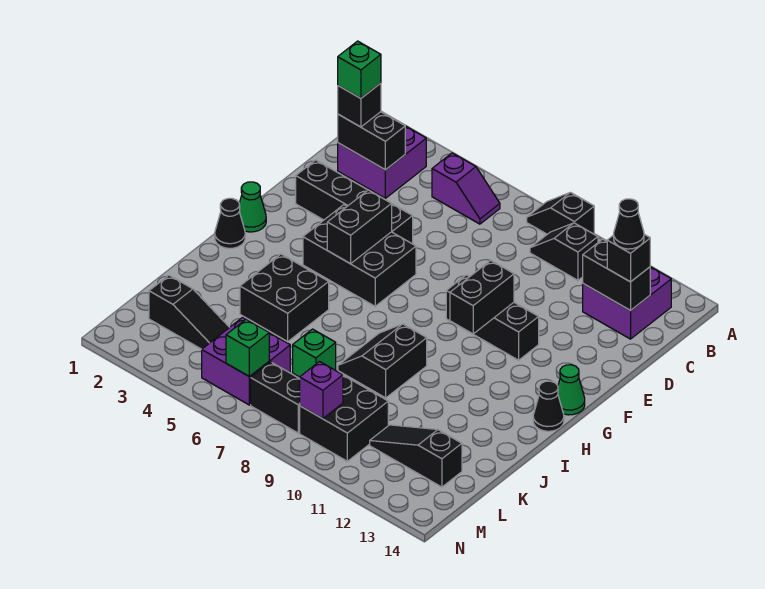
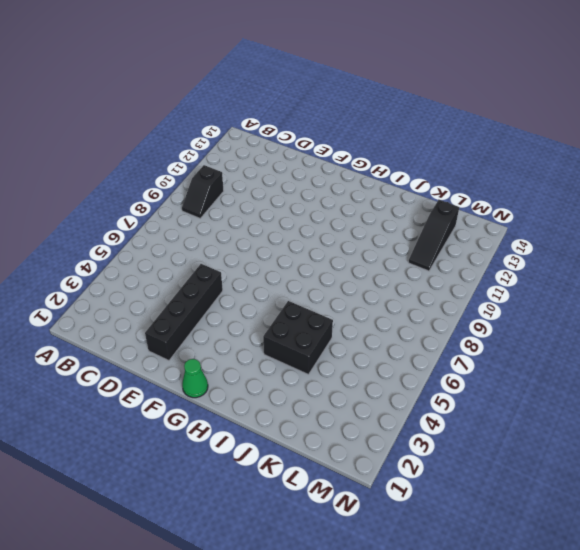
none -> black 1x2 slope [527,192,594,234]
none -> purple 2x2 brick [338,126,426,198]
none -> purple 1x2 slope [432,153,500,224]
none -> purple 2x2 brick [583,267,671,339]

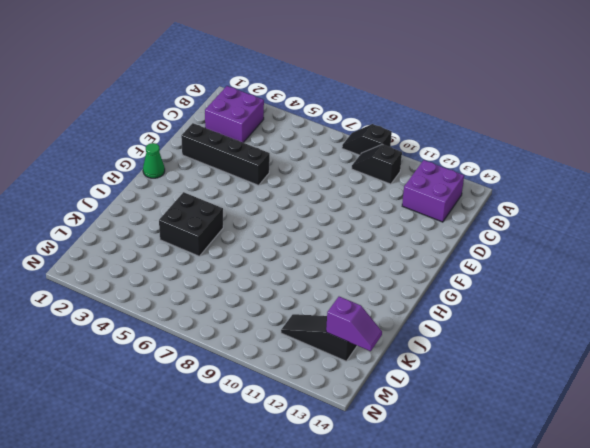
purple 1x2 slope [326,297,382,351] -> purple 1x2 slope moved to [432,153,500,224]
none -> black 2x3 brick [303,205,416,306]
none -> black 1x3 brick [446,275,539,360]
none -> green 1x1 cone [558,365,585,415]
none -> black 1x1 cone [215,198,245,248]

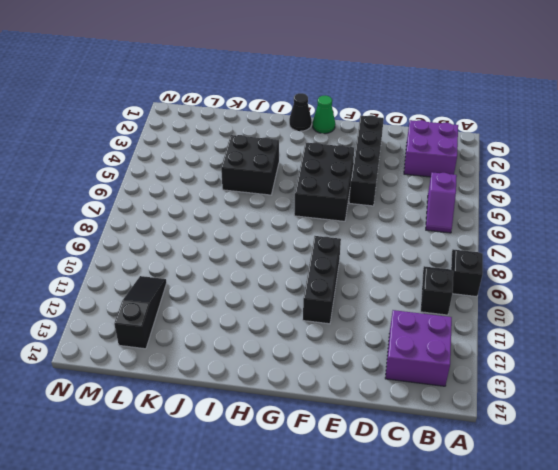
none -> green 1x1 cone [558,365,585,415]
none -> black 1x1 cone [533,381,564,431]
none -> black 2x2 slope [338,324,427,398]
none -> green 1x1 brick [293,329,336,377]

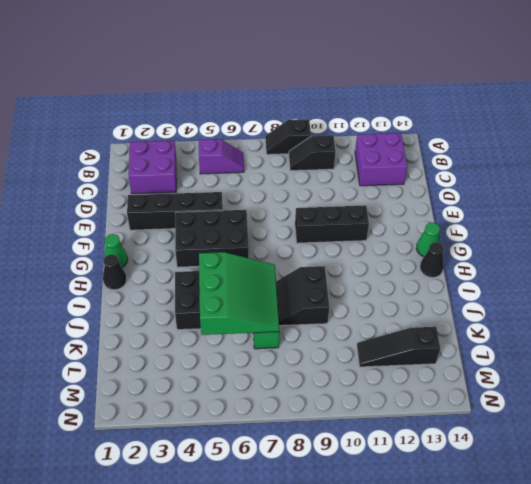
green 3x3 slope [199,252,279,335] -> none
none -> black 1x3 slope [149,275,229,349]
none -> purple 2x2 brick [202,318,290,405]
none -> black 2x2 brick [300,375,388,461]
none -> black 1x2 brick [251,362,300,433]

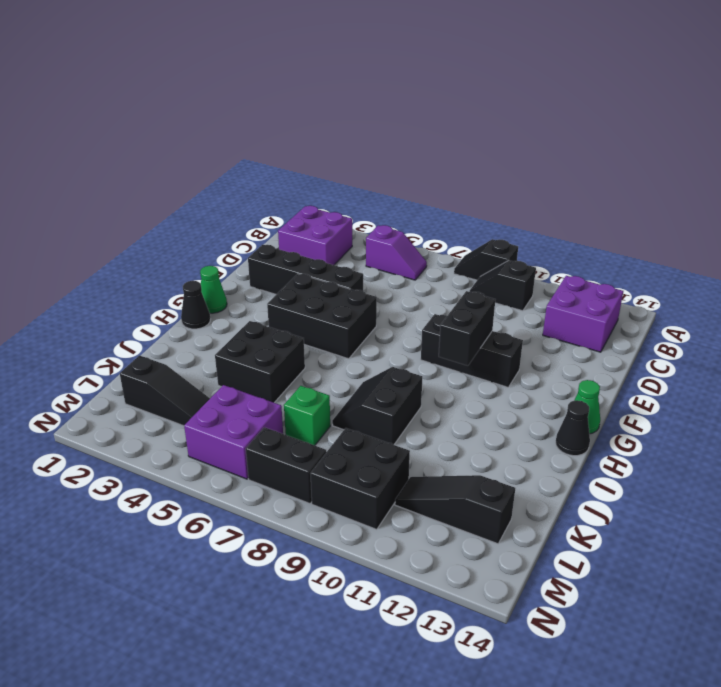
none -> black 1x2 brick [338,112,405,170]
none -> black 1x2 brick [583,239,650,311]
none -> black 1x2 brick [327,190,392,264]
none -> green 1x1 brick [226,319,269,377]

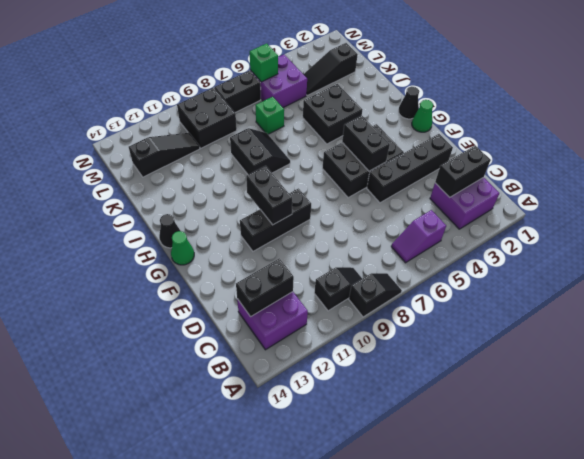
none -> purple 1x1 brick [300,362,343,419]
none -> black 1x1 brick [338,83,381,127]
none -> black 1x1 brick [607,234,650,282]
none -> green 1x1 brick [338,41,381,98]

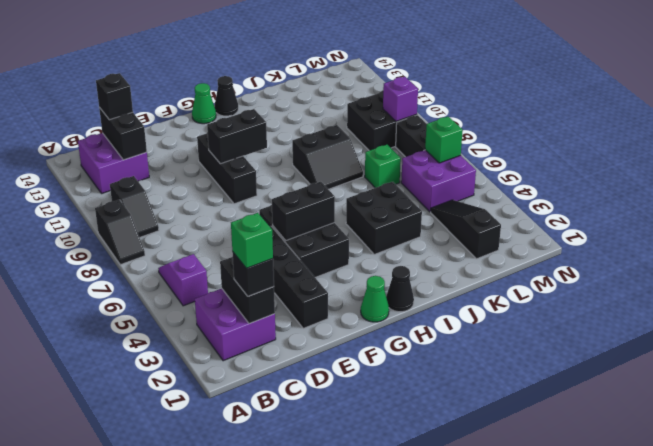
none -> black 1x3 slope [370,425,462,487]
none -> black 1x1 cone [614,199,644,249]

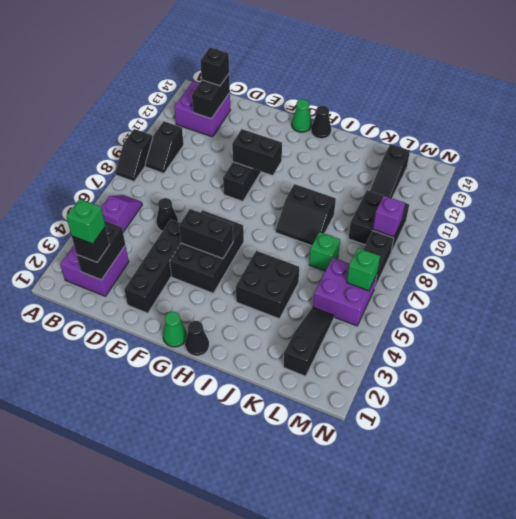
black 1x1 cone [156,198,178,231] -> black 1x1 cone moved to [614,199,644,249]

